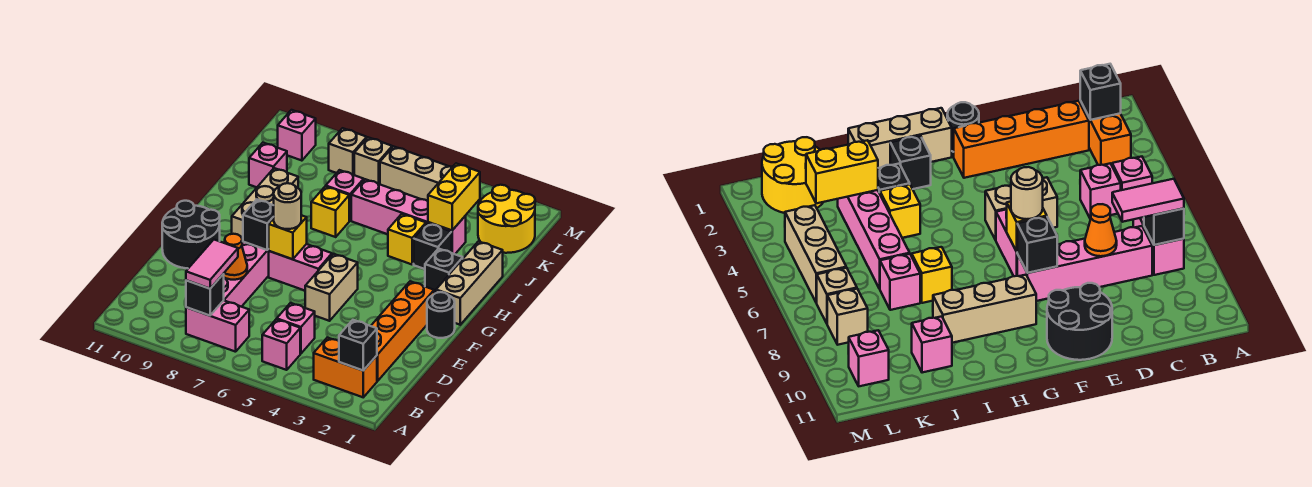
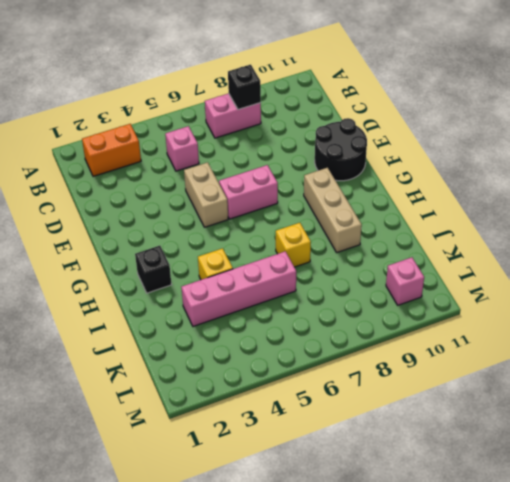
none -> pink 1x1 brick [262,319,300,370]
none -> orange 1x4 brick [371,281,434,381]
none -> pink 1x4 brick [224,242,269,307]
none -> black 1x1 round brick [427,292,455,338]

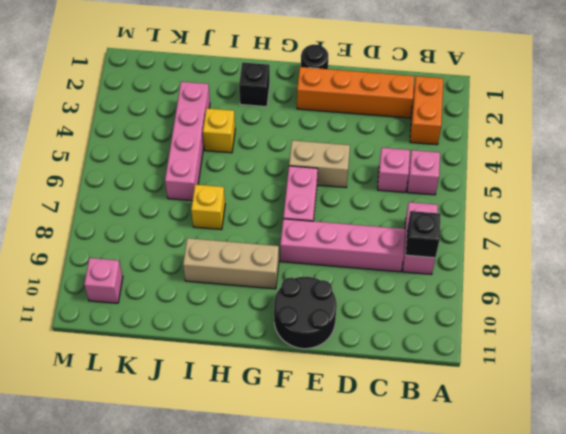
none -> tan 1x3 brick [436,241,503,325]
none -> black 1x1 brick [414,223,452,269]
none -> pink 1x1 brick [326,170,364,221]
none -> pink 1x1 brick [249,143,287,187]

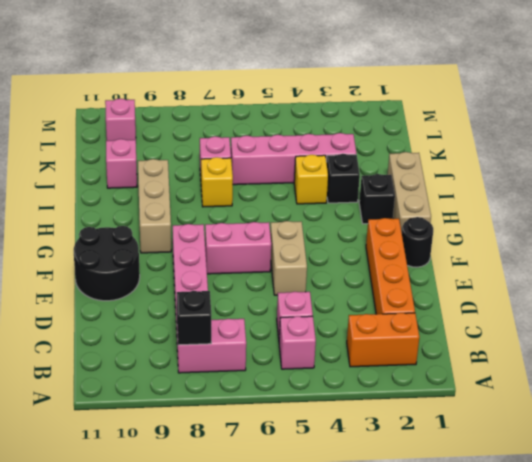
none -> yellow 2x2 round brick [478,185,535,253]
none -> tan 1x3 brick [380,146,452,201]
none -> tan 1x1 brick [354,137,392,184]
none -> tan 1x1 brick [329,128,367,175]

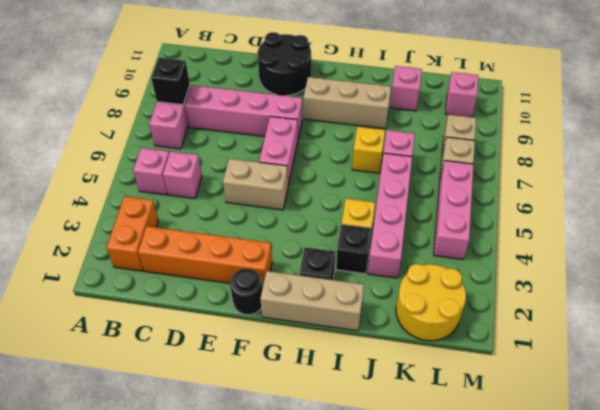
pink 1x3 brick [434,161,474,259] -> tan 1x3 brick [380,146,452,201]
none -> black 1x1 brick [339,320,377,371]
none -> orange 1x1 cone [224,234,247,280]
none -> yellow 1x1 brick [269,215,307,259]
none -> black 1x1 brick [243,199,274,250]

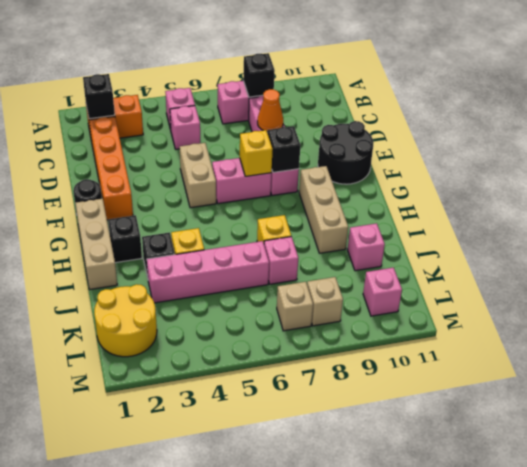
none -> tan 1x3 brick [380,146,452,201]
none -> yellow 1x2 brick [428,163,480,230]
none -> pink 1x2 tile [186,240,238,289]
none -> tan 1x1 round brick [274,183,301,229]

